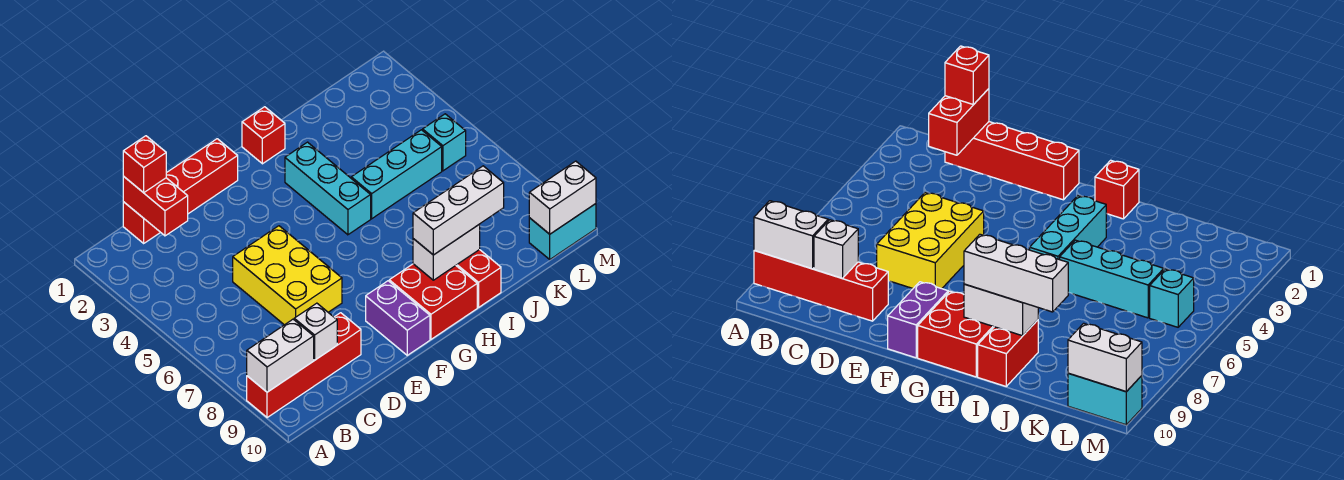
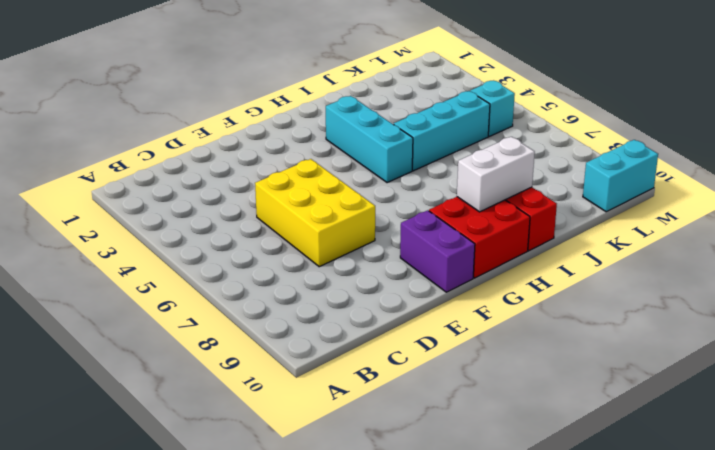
none -> red 1x4 brick [247,313,361,418]
none -> red 1x4 brick [123,139,238,243]
none -> red 1x1 brick [242,107,285,164]

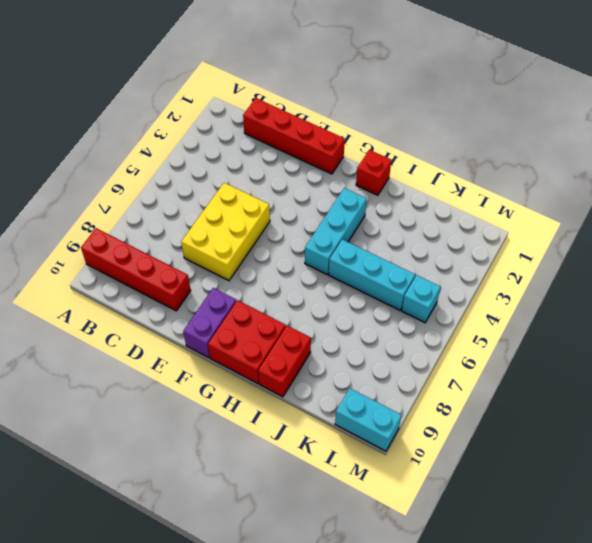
none -> white 1x2 brick [247,319,314,392]
none -> red 1x2 brick [123,176,188,236]
none -> white 1x1 brick [294,303,337,360]

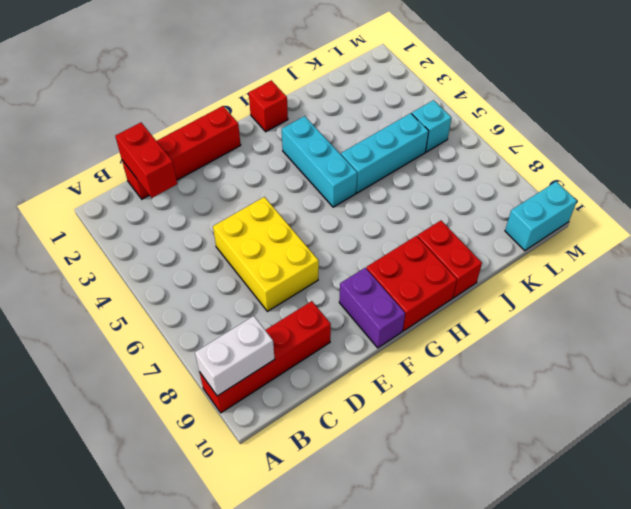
none -> white 1x1 brick [294,303,337,360]
none -> white 1x2 brick [413,224,480,280]
none -> white 1x2 brick [529,161,596,234]

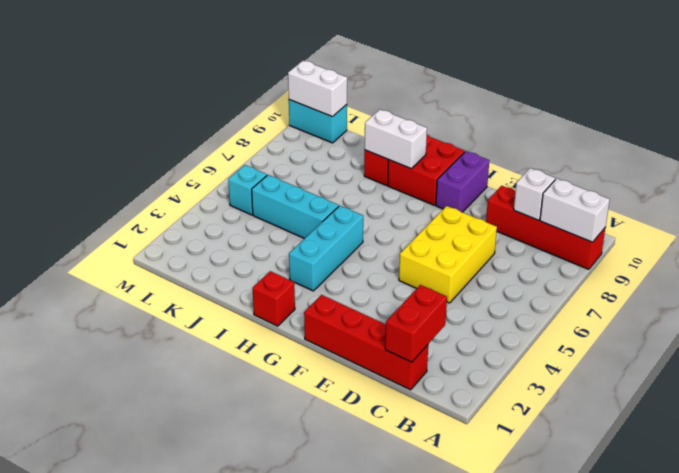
none -> red 1x1 brick [123,136,166,193]
none -> white 1x3 brick [413,166,504,255]

